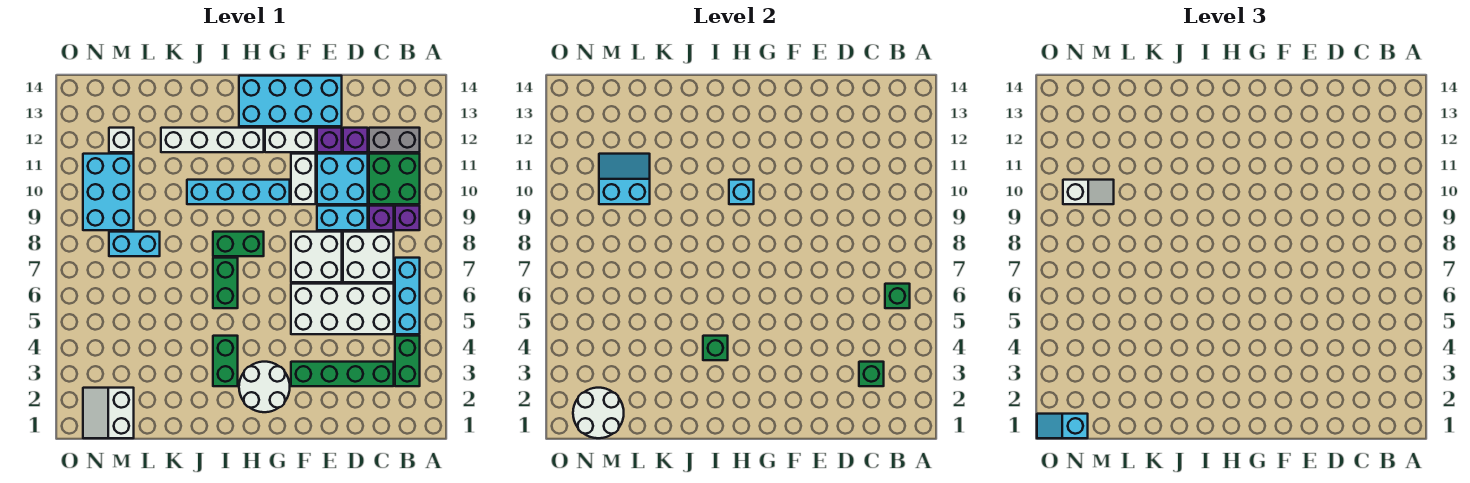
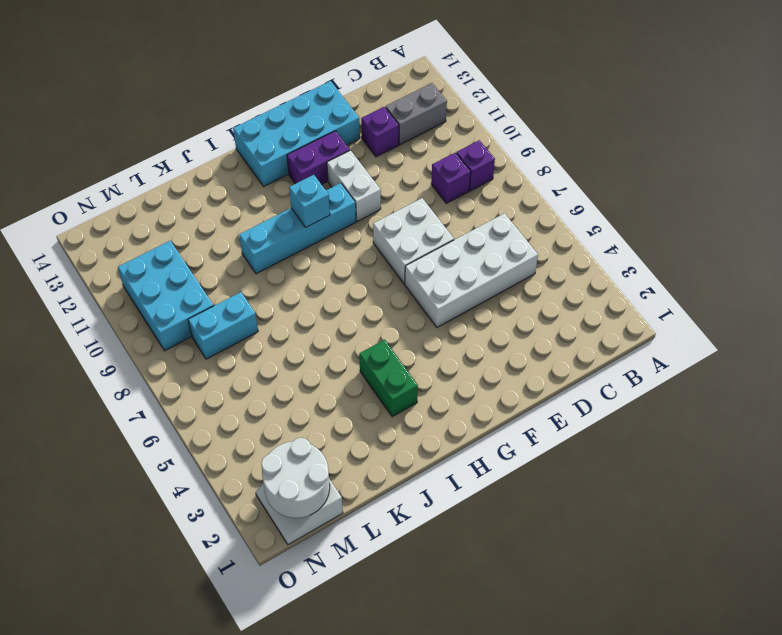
purple 1x2 brick [287,131,350,185] -> white 1x2 brick [265,128,316,152]
none -> green 1x2 brick [395,336,420,386]
none -> cyan 1x3 brick [395,258,420,334]
none -> green 2x2 brick [369,154,420,204]
none -> green 1x4 brick [291,362,394,386]

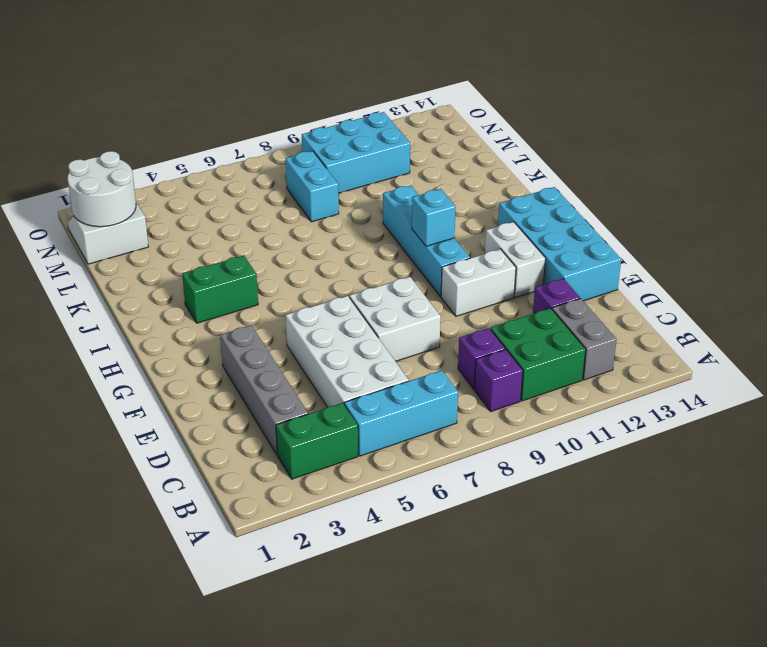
grey 1x4 brick [220,325,308,454] -> green 1x4 brick [291,362,394,386]
none -> white 2x2 brick [343,232,394,282]
none -> cyan 1x2 brick [317,206,368,230]
none -> cyan 2x2 brick [317,154,368,204]
none -> purple 1x1 brick [317,128,342,152]

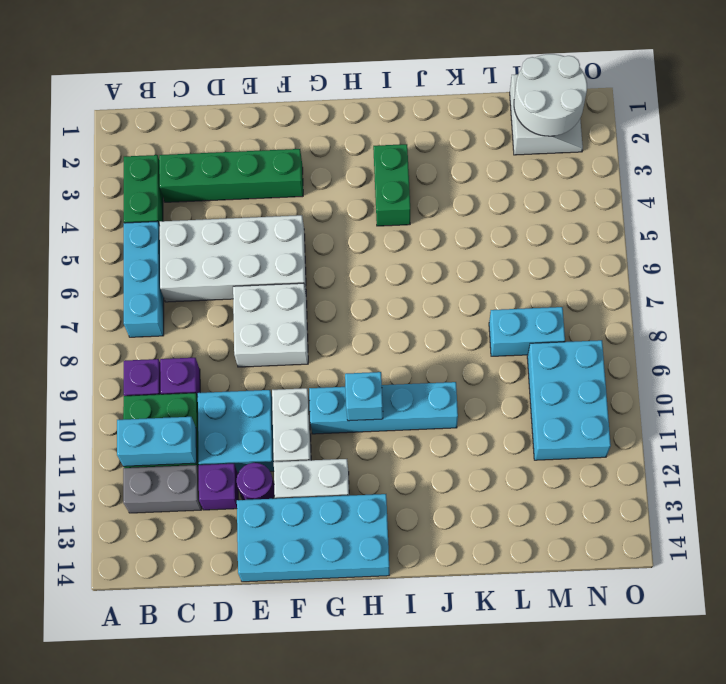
cyan 1x2 brick [117,417,197,466] -> cyan 1x2 brick moved to [317,206,368,230]
purple 1x1 round brick [236,463,275,500] -> purple 1x1 brick [317,128,342,152]
none -> white 2x2 brick [343,232,394,282]
none -> white 2x2 round brick [239,362,290,412]
none -> green 1x2 brick [213,232,264,256]
none -> white 1x4 brick [161,128,264,152]

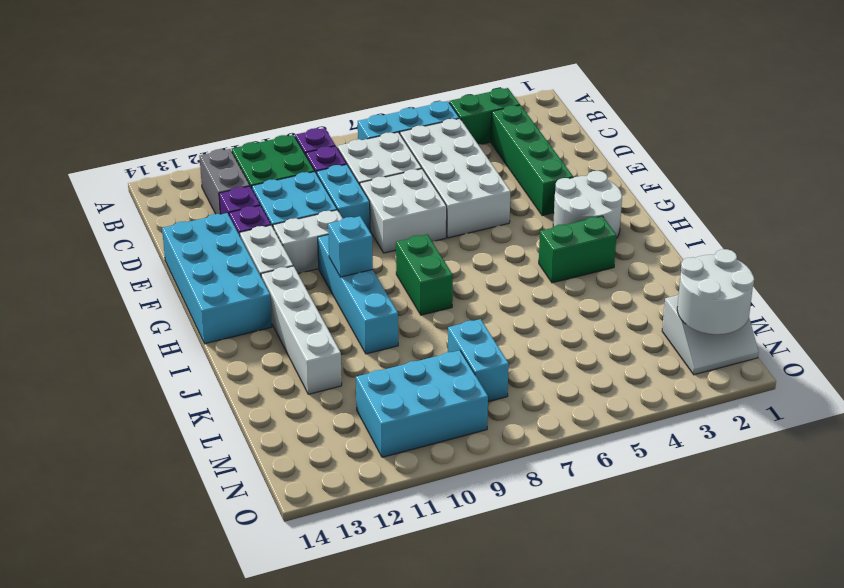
none -> green 1x2 brick [213,258,238,308]
none -> white 1x1 brick [109,128,134,152]
none -> green 1x1 brick [885,284,910,308]
none -> green 1x1 brick [859,362,884,386]

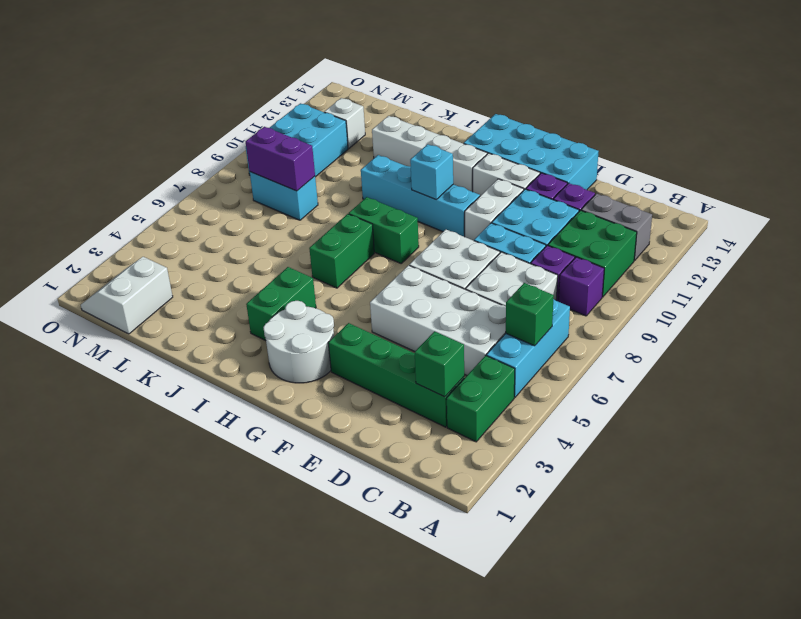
purple 1x2 brick [246,127,315,191] -> none
none -> green 1x1 brick [703,336,728,360]
none -> cyan 2x2 slope [599,154,650,204]
none -> white 2x2 round brick [573,388,624,438]
none -> white 1x2 slope [1063,180,1114,204]

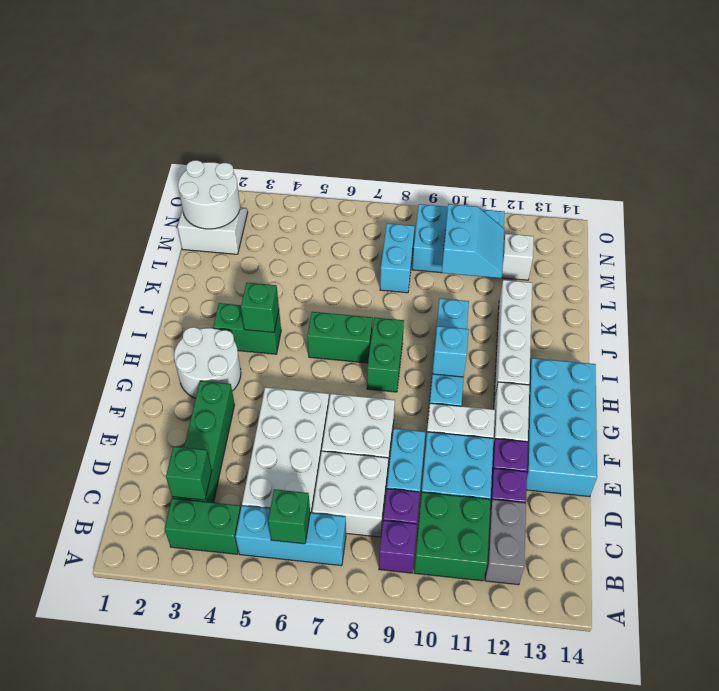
none -> white 1x2 slope [1063,180,1114,204]
none -> cyan 1x2 slope [1037,414,1088,438]

